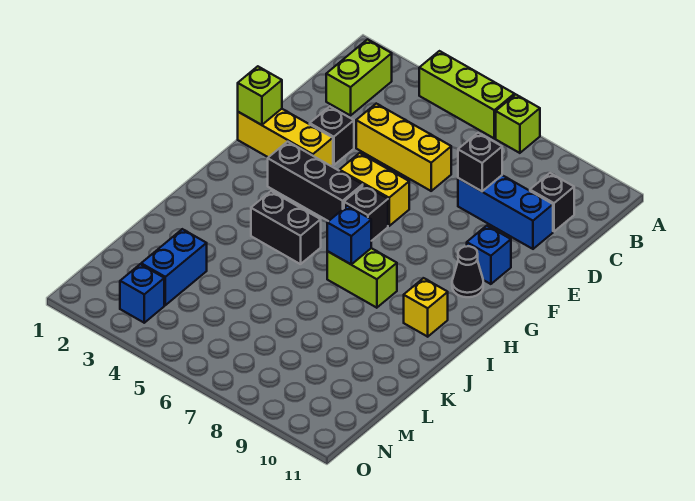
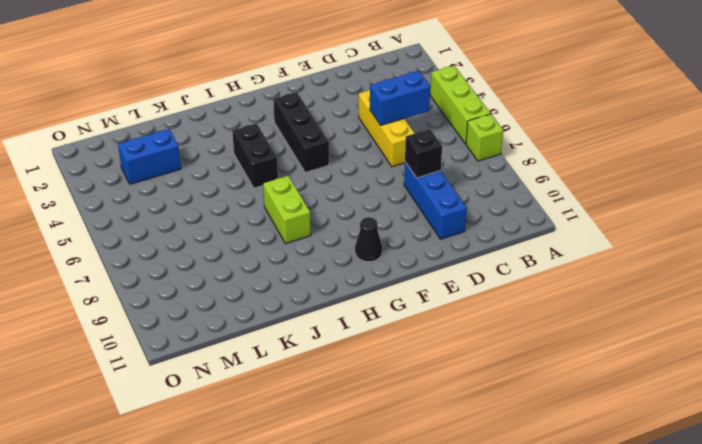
blue 1x2 brick [370,71,430,125] -> none
none -> lime 1x2 brick [326,40,392,116]
none -> black 1x1 brick [530,173,574,231]
none -> black 1x1 brick [310,107,354,165]

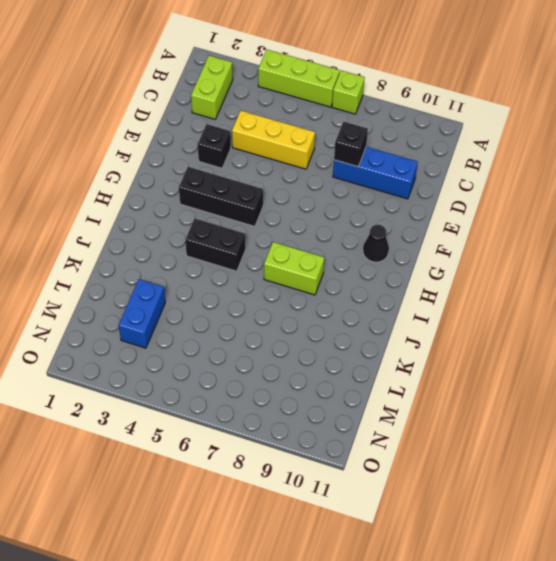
none -> black 1x1 brick [530,173,574,231]
none -> yellow 1x3 brick [238,109,333,166]
none -> yellow 1x2 brick [339,153,409,226]

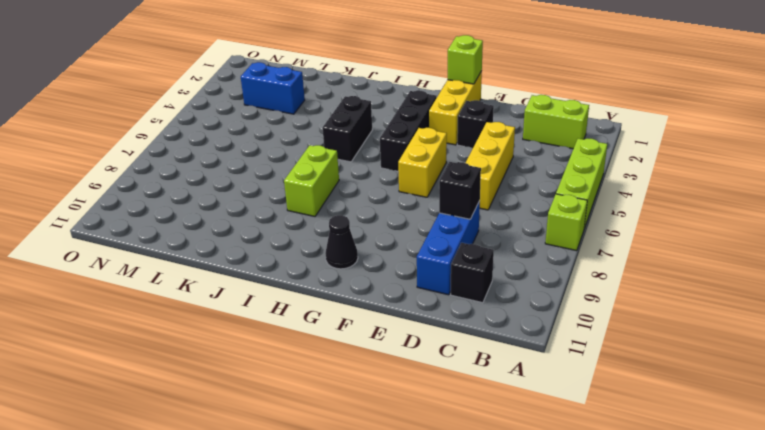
none -> blue 1x1 brick [467,226,511,284]
none -> black 1x1 brick [344,185,388,241]
none -> yellow 1x1 brick [404,278,448,337]

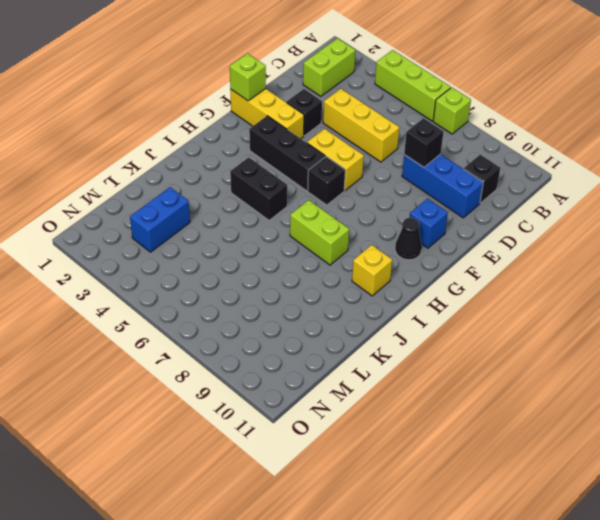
none -> blue 1x1 brick [120,264,164,323]
none -> blue 1x1 brick [327,206,371,264]

